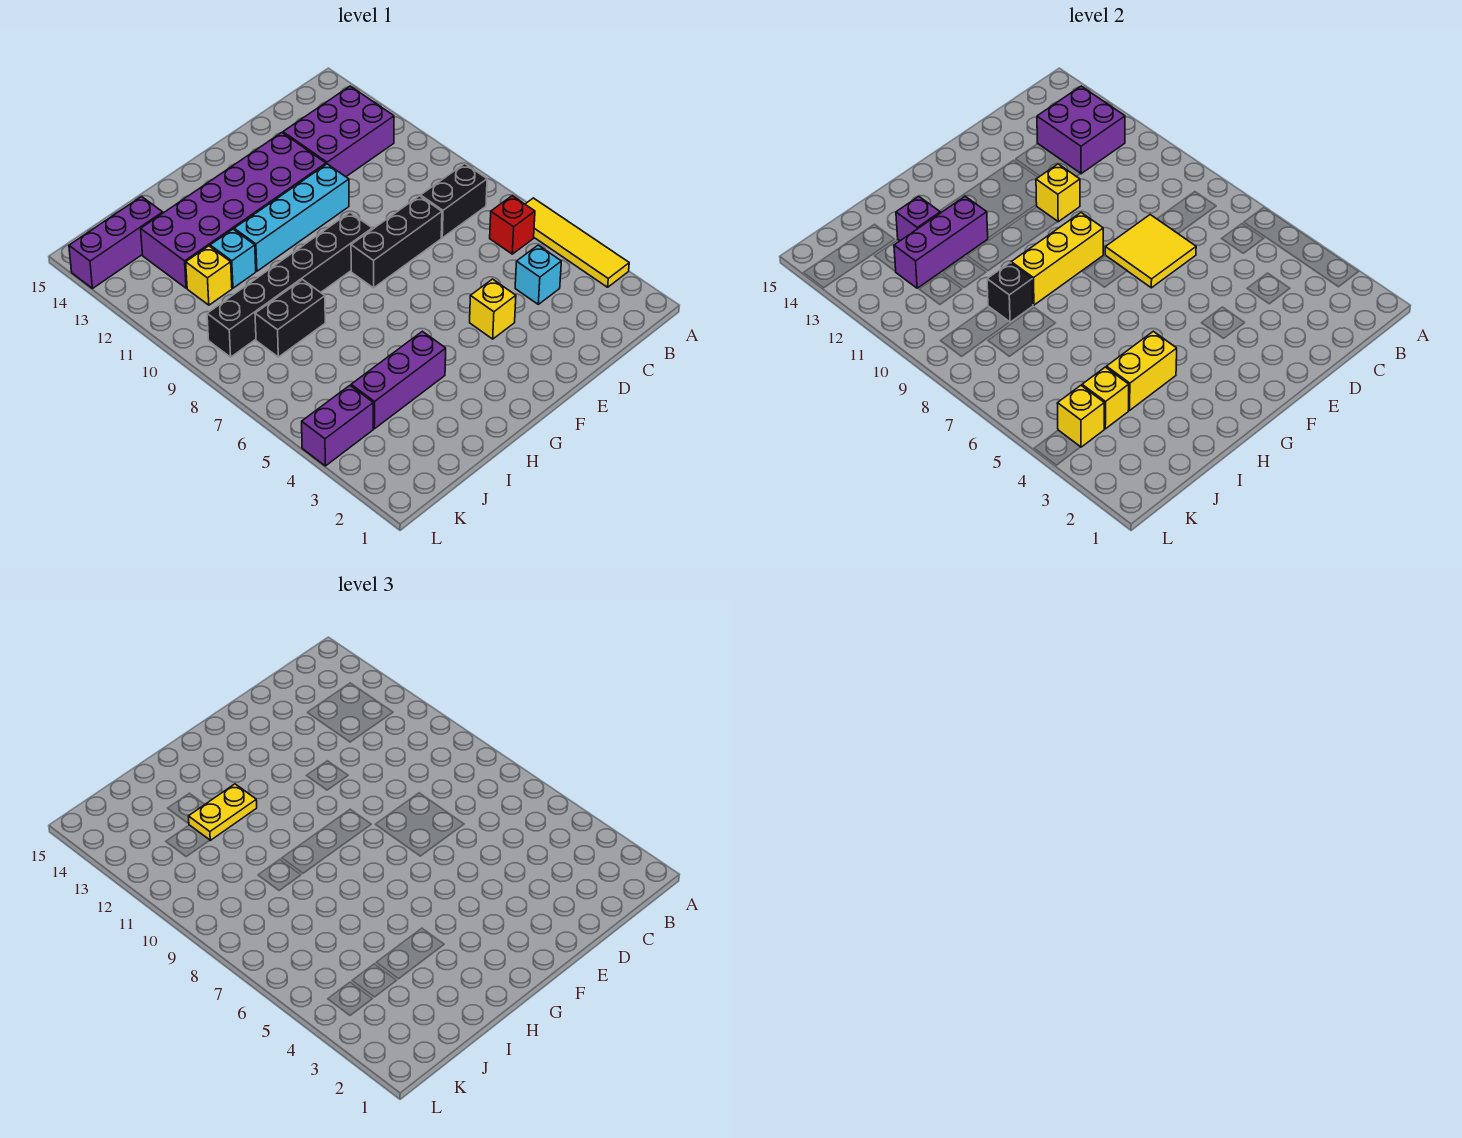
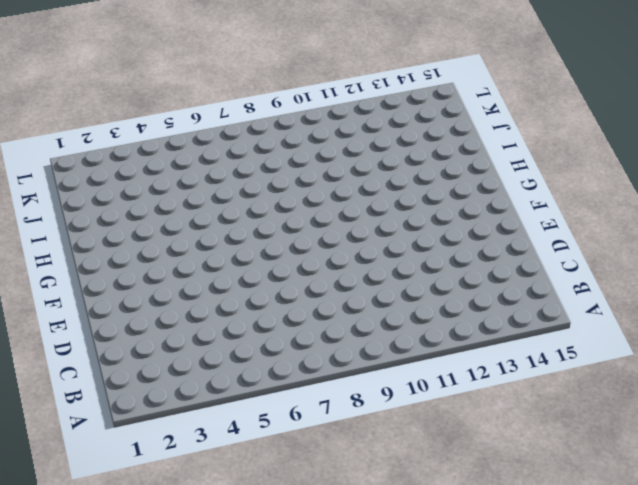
none -> yellow 1x4 tile [525,198,629,287]
none -> red 1x1 brick [490,196,535,254]
none -> black 1x2 brick [421,164,487,238]

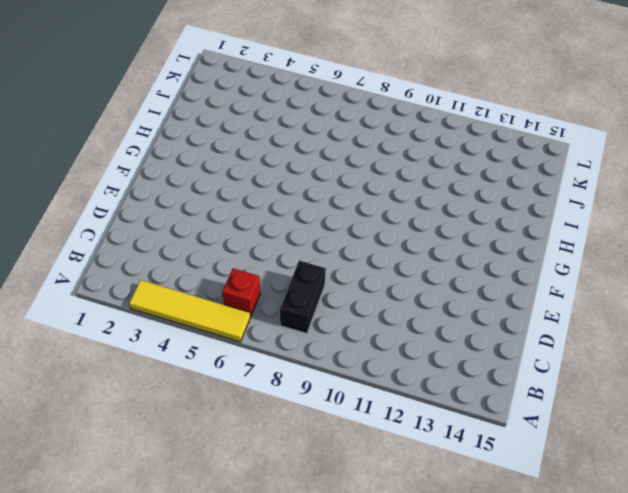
none -> purple 2x3 brick [283,86,394,177]
none -> cyan 1x1 brick [515,245,561,304]
none -> black 1x3 brick [351,196,442,288]

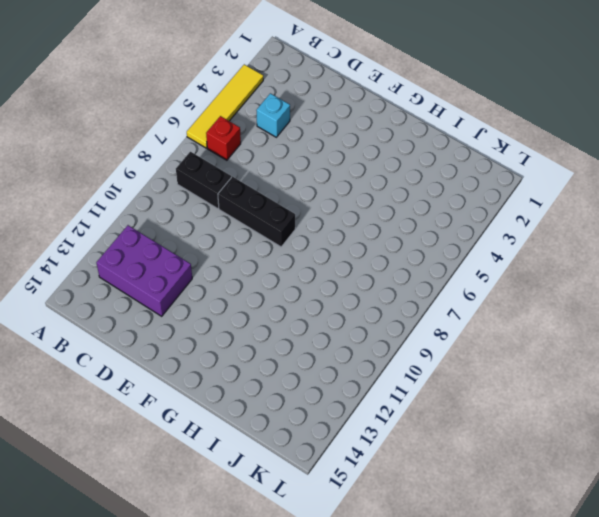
none -> yellow 1x1 brick [470,279,516,339]
none -> cyan 1x4 brick [234,164,349,271]
none -> purple 2x6 brick [141,133,326,288]

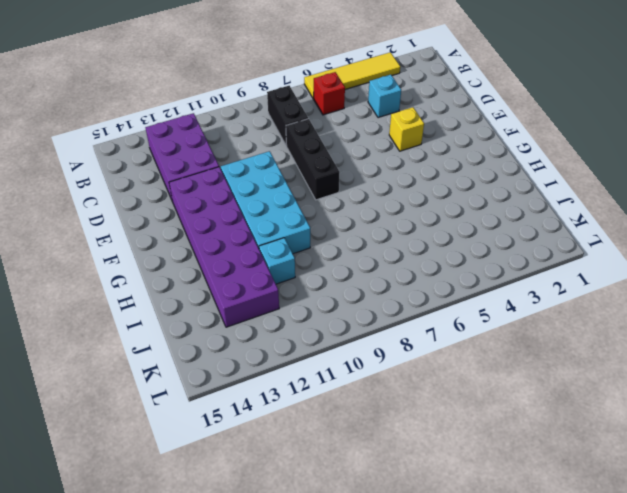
cyan 2x4 brick [221,151,310,254] -> cyan 1x4 brick [234,164,349,271]
none -> black 1x6 brick [207,213,372,357]
none -> purple 1x3 brick [351,331,446,429]
none -> black 1x2 brick [255,280,325,357]

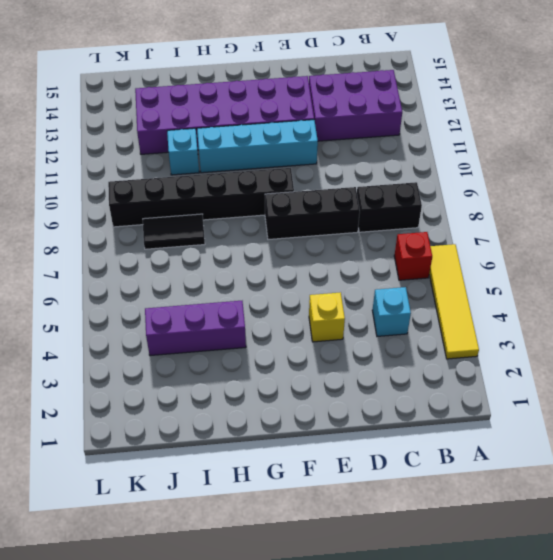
black 1x2 tile [143,214,205,249] -> black 1x2 brick [255,280,325,357]
none -> yellow 1x1 brick [186,246,232,305]
none -> purple 1x3 brick [69,196,163,288]
none -> purple 1x2 brick [302,386,373,466]

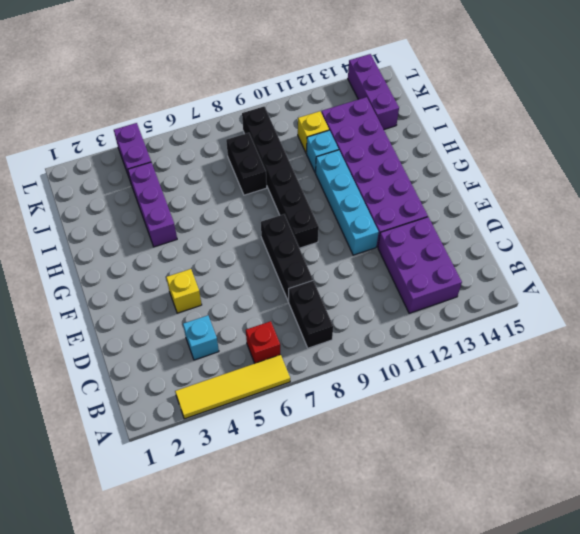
none -> purple 2x2 brick [1037,86,1125,174]
none -> yellow 2x2 tile [1105,215,1196,288]
none -> yellow 1x1 brick [1036,164,1080,222]

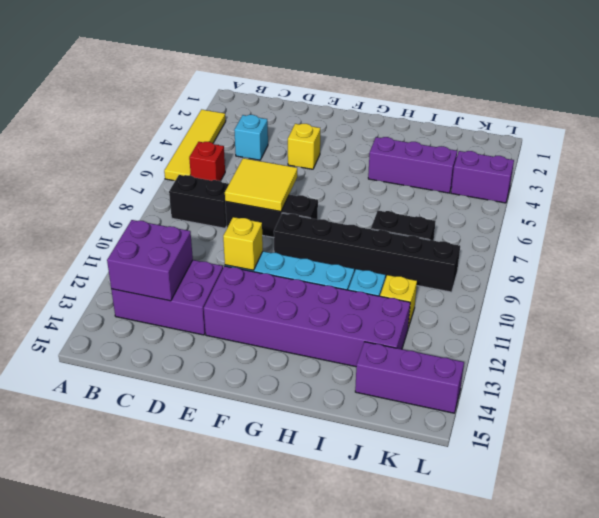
none -> yellow 1x3 brick [1011,213,1103,305]
none -> yellow 1x2 brick [1106,331,1177,410]
none -> purple 1x3 brick [894,196,988,288]

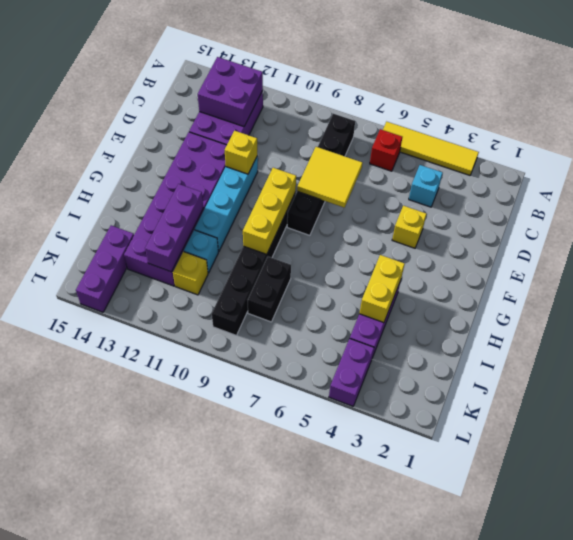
none -> black 1x1 brick [987,263,1033,322]
none -> purple 1x1 brick [896,197,940,241]
none -> yellow 1x1 brick [1082,367,1129,429]

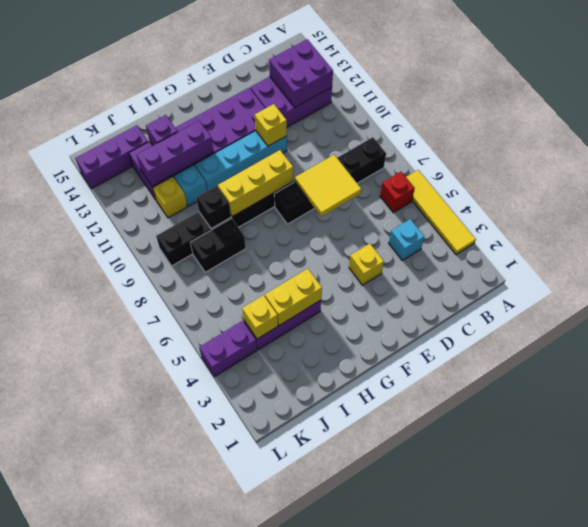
none -> yellow 1x1 brick [1057,386,1104,447]
none -> yellow 1x2 plate [188,784,257,840]

